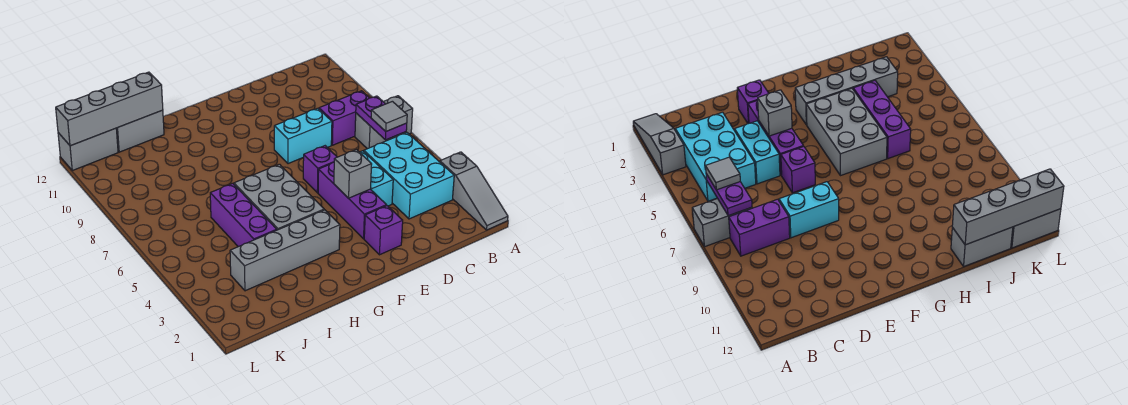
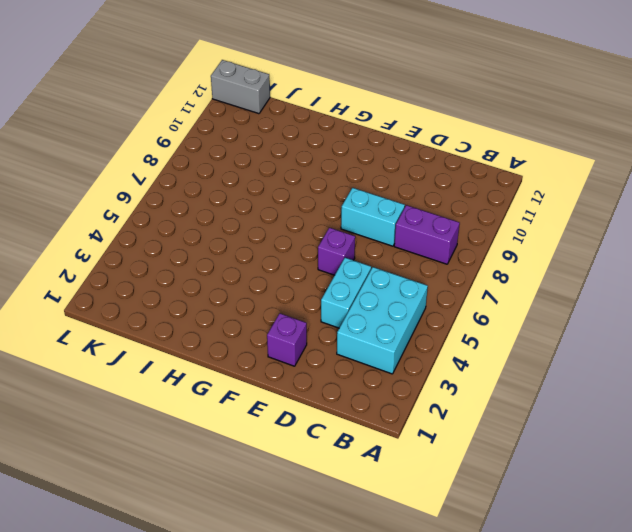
none -> grey 1x3 slope [440,152,508,230]
none -> grey 1x2 brick [355,96,413,149]
none -> purple 1x3 brick [318,162,386,239]

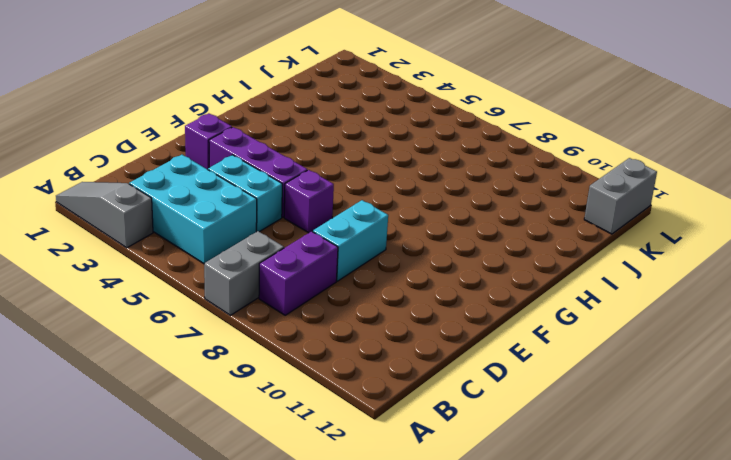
none -> grey 1x4 brick [230,210,340,291]
none -> grey 2x3 brick [234,164,324,230]
none -> purple 1x3 brick [210,183,277,247]

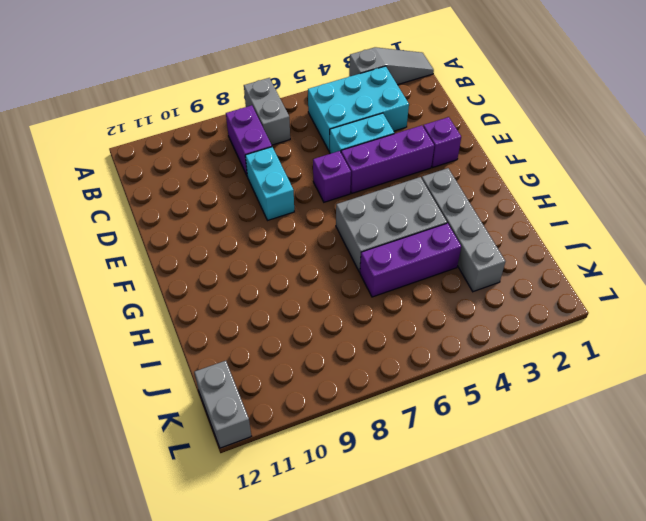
none -> grey 1x2 brick [116,110,164,152]
none -> purple 1x2 plate [356,96,407,140]
none -> grey 1x1 brick [334,149,372,198]

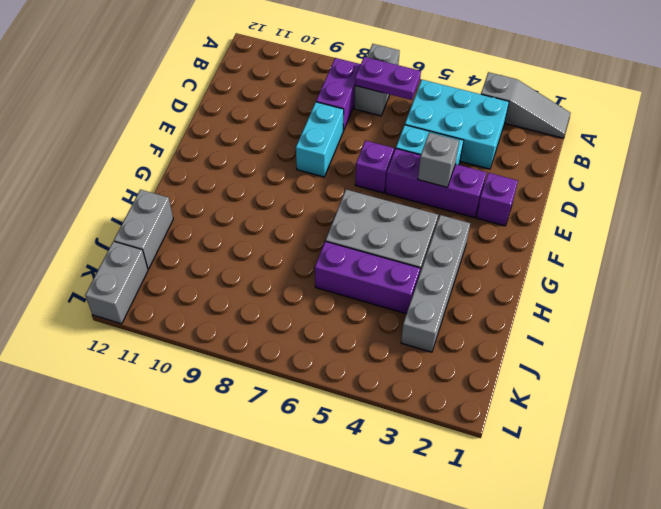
none -> grey 1x4 brick [56,72,163,146]
none -> grey 1x1 tile [371,101,407,131]

